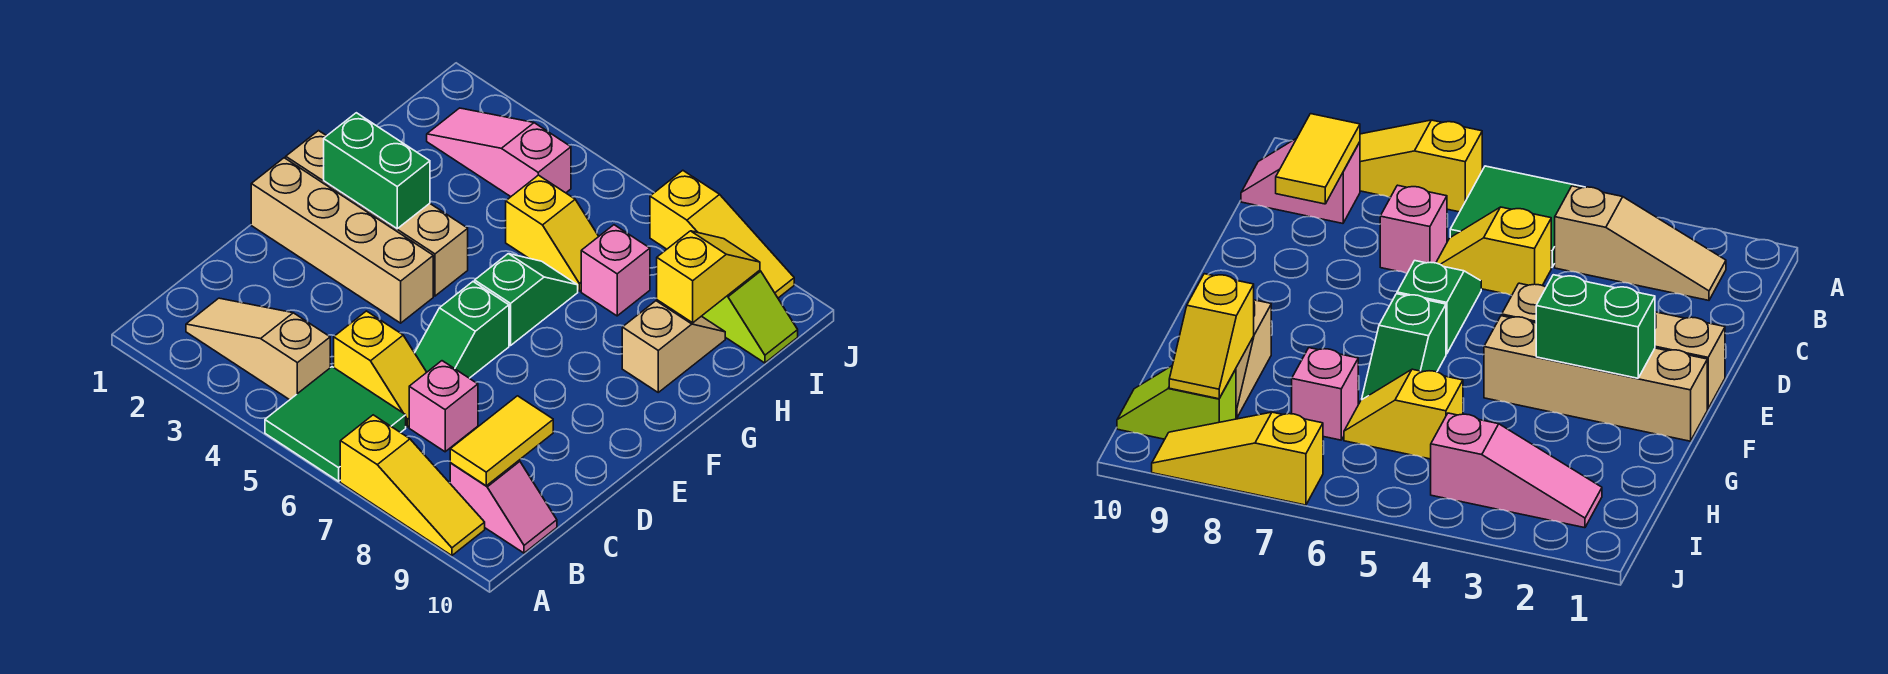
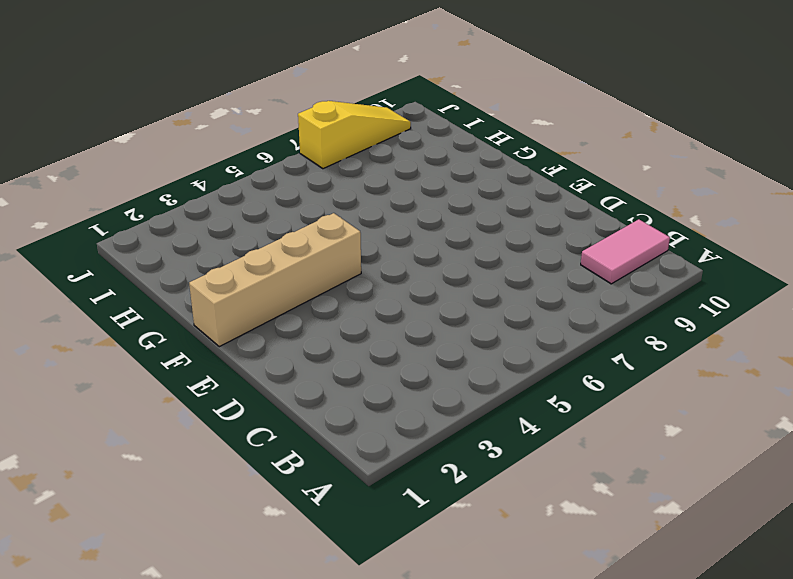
pink 1x2 tile [581,219,670,284] -> pink 1x2 slope [450,461,557,553]
none -> green 2x2 tile [265,367,406,481]
none -> yellow 1x3 slope [340,415,485,556]
none -> tan 1x3 slope [186,298,330,400]

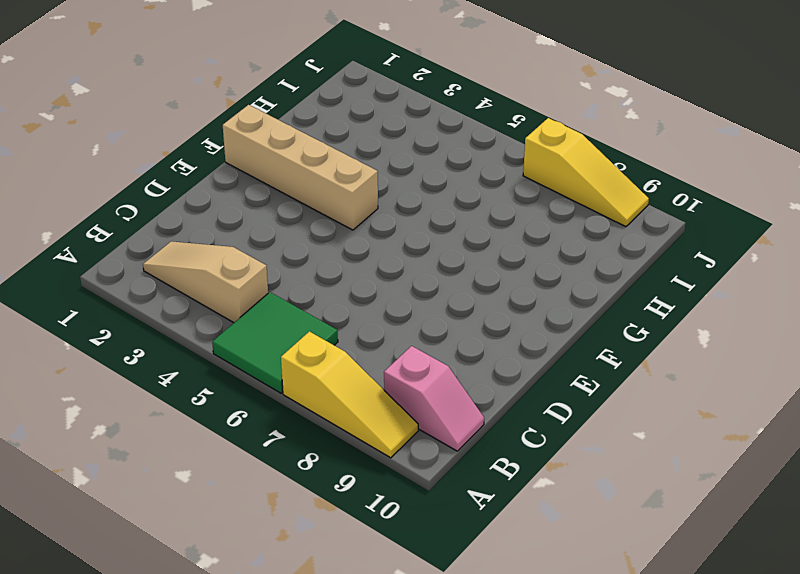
none -> yellow 1x2 slope [334,311,427,427]
none -> pink 1x1 brick [409,361,478,452]
none -> green 1x2 slope [415,282,509,378]

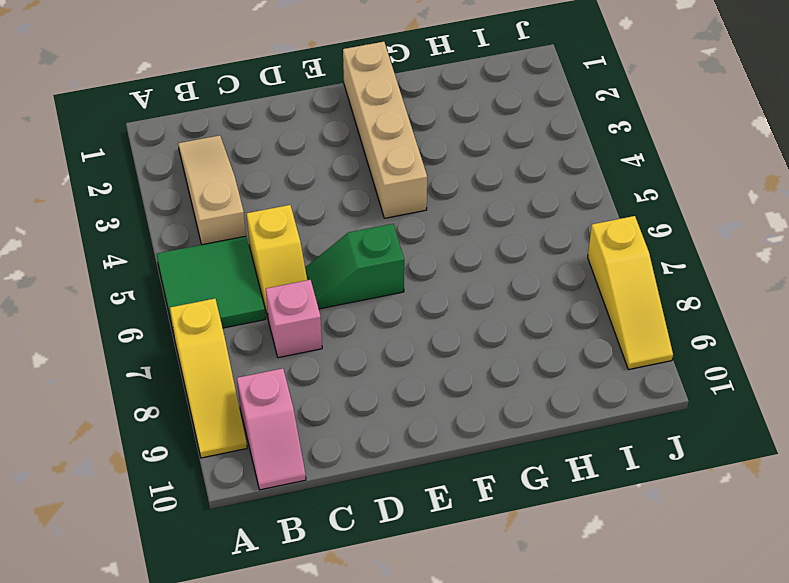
none -> tan 1x4 brick [251,158,433,323]
none -> green 1x2 slope [475,254,578,345]
none -> tan 1x2 slope [622,301,725,392]

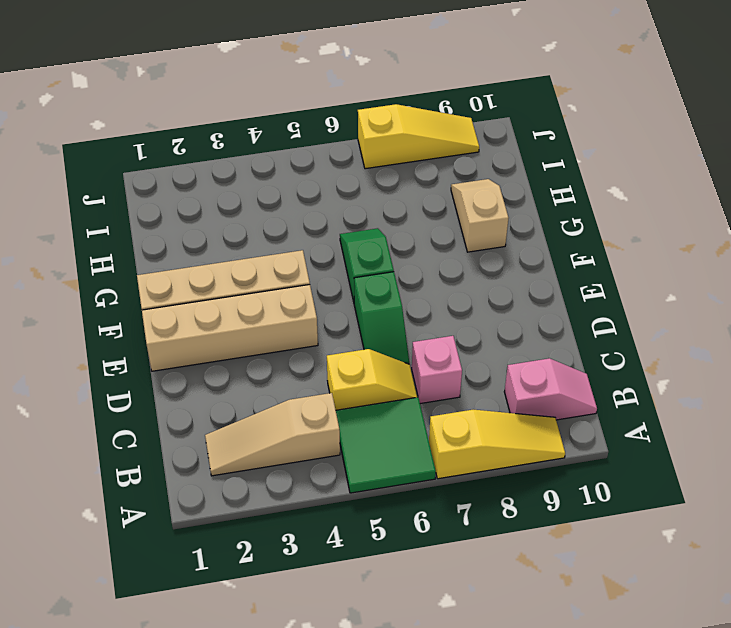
none -> yellow 1x2 slope [506,175,599,291]
none -> pink 1x1 brick [581,225,650,316]
none -> pink 1x3 slope [427,108,571,197]

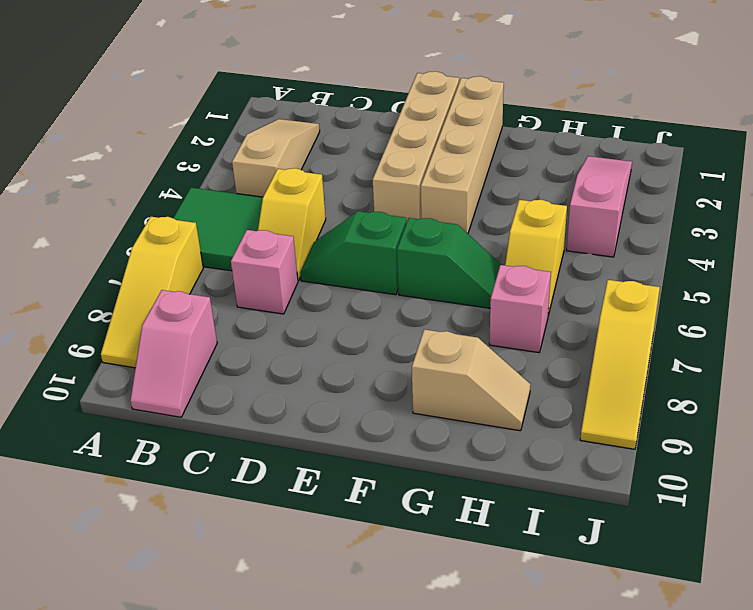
none -> lime 1x2 slope [702,270,798,363]
none -> yellow 1x2 tile [450,396,553,486]
none -> green 1x2 brick [324,113,430,229]

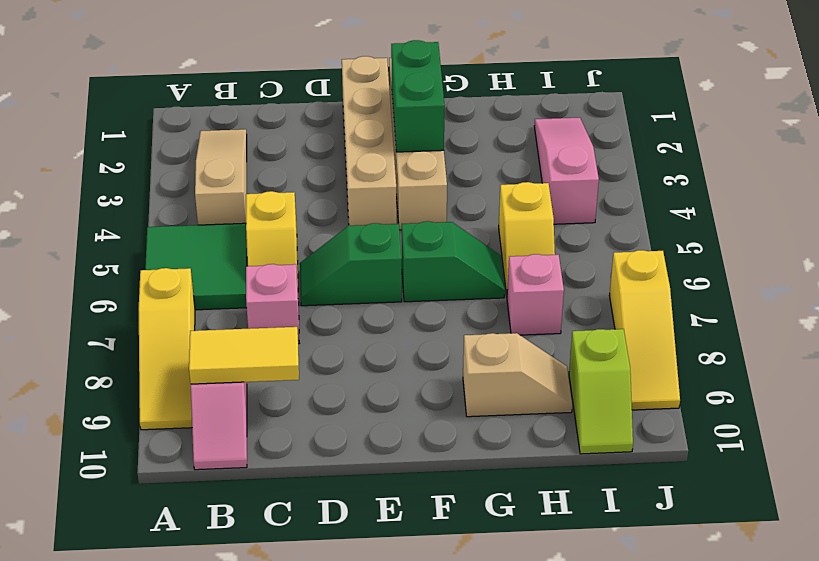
none -> yellow 1x2 slope [657,231,760,323]

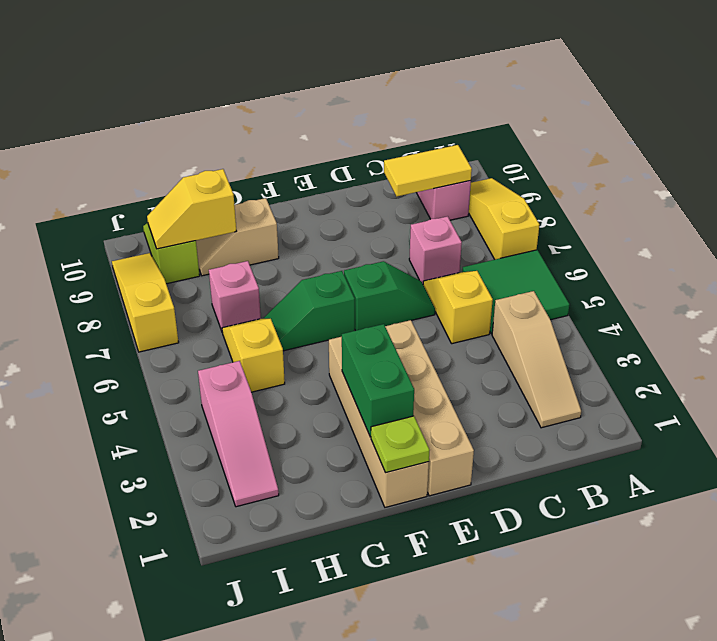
lime 1x1 plate [371,416,430,473] -> none

